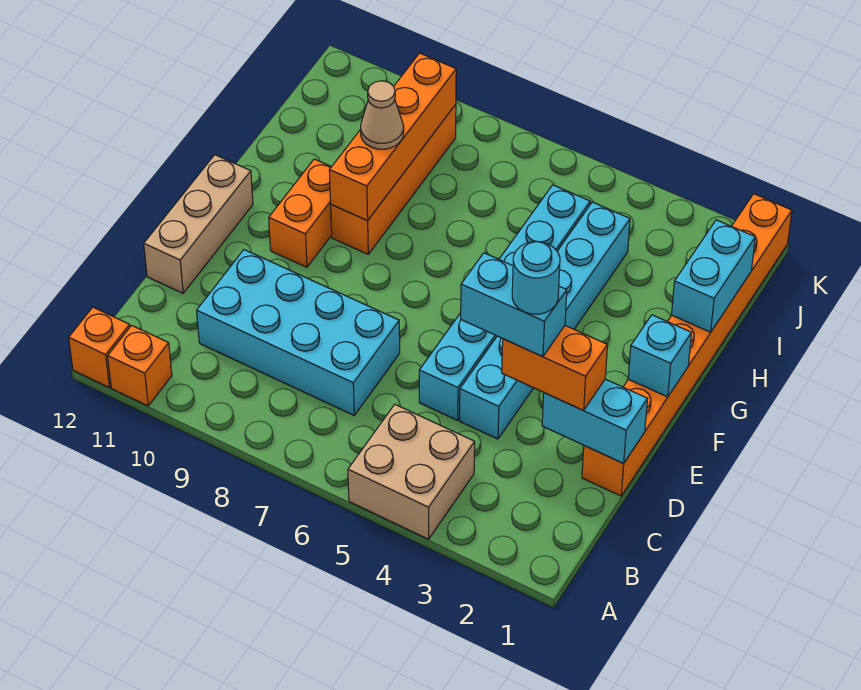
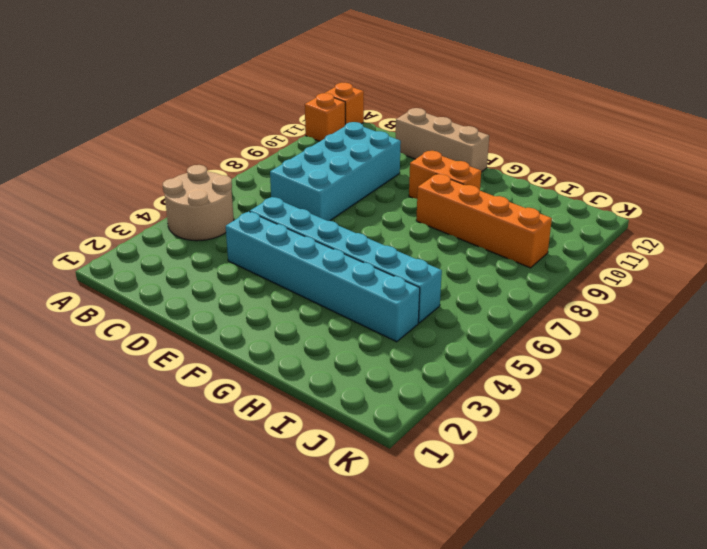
tan 2x2 round brick [163,165,234,241] -> tan 2x2 brick [348,405,475,539]
none -> orange 1x8 brick [582,194,792,496]
none -> cyan 1x2 brick [542,379,647,463]
none -> cyan 1x1 brick [628,315,691,397]

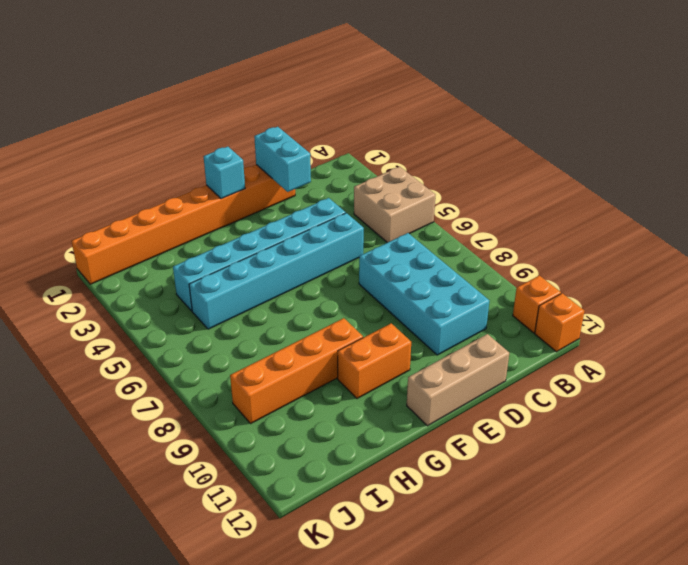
none -> orange 1x4 brick [329,53,456,221]
none -> cyan 1x2 brick [672,220,755,332]
none -> orange 1x2 brick [502,326,607,410]

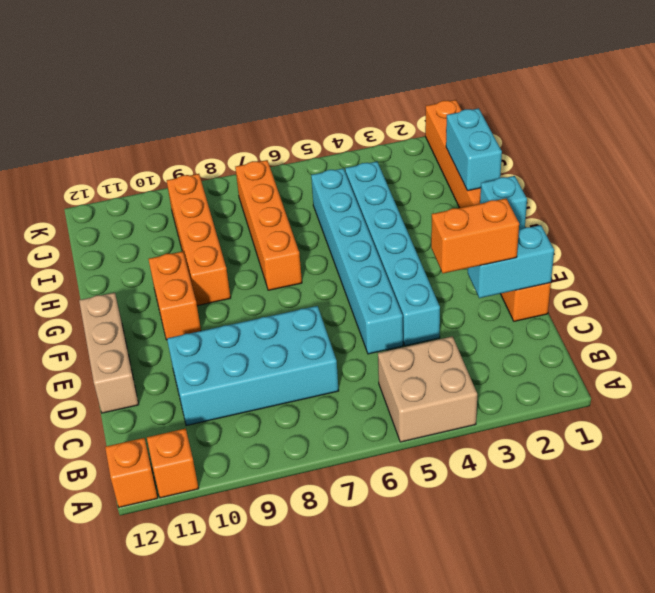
orange 1x4 brick [235,160,302,290] -> orange 1x4 brick moved to [329,53,456,221]
none -> tan 1x1 cone [361,81,404,149]
none -> cyan 1x2 brick [461,253,567,357]
none -> cyan 1x1 round brick [512,242,560,314]

